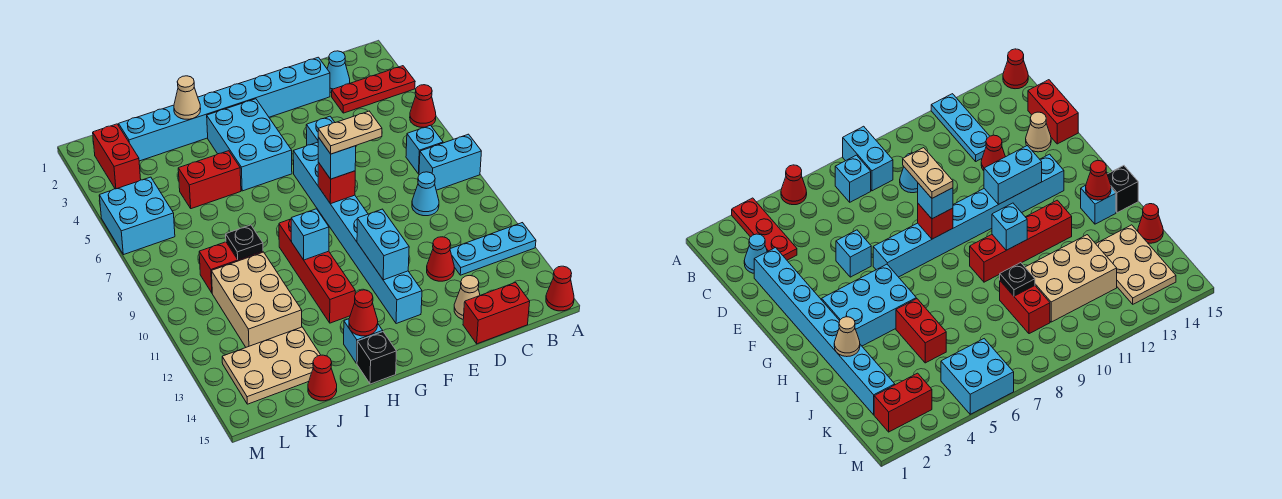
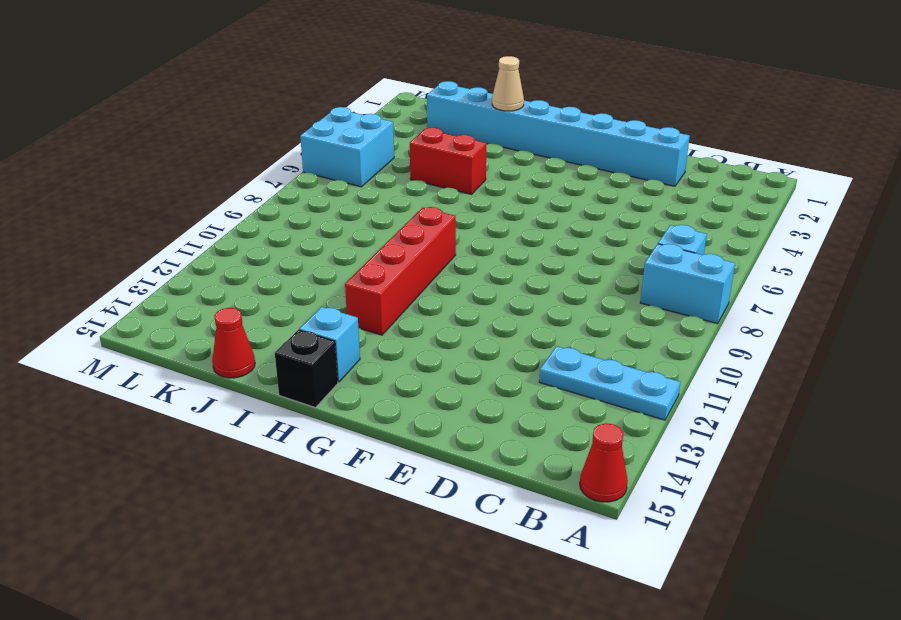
none -> red 1x3 plate [332,66,415,113]
none -> red 1x1 cone [410,85,436,127]
none -> cyan 1x1 cone [327,51,350,93]
none -> cyan 1x1 cone [412,172,439,216]

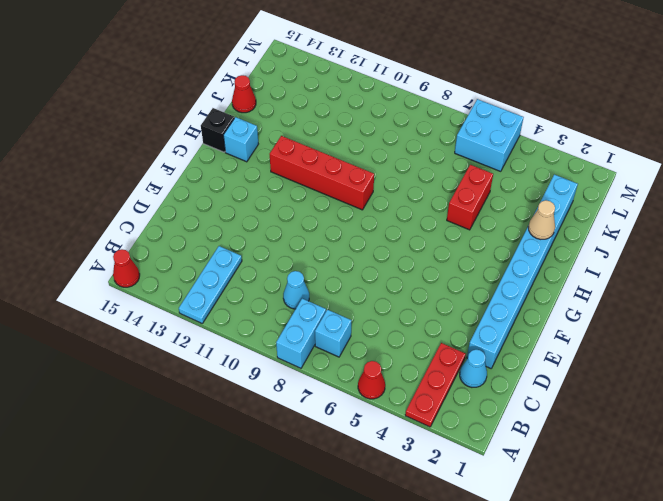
none -> red 1x2 brick [463,282,530,344]
none -> red 1x1 cone [427,237,454,281]
none -> tan 1x1 cone [454,276,480,319]
none -> cyan 1x1 brick [306,116,335,145]

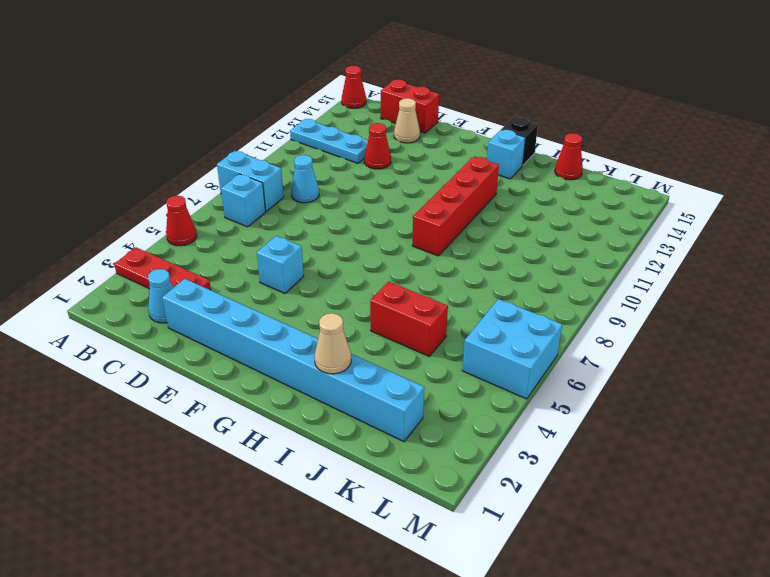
none -> cyan 1x8 brick [293,142,422,324]
none -> cyan 2x3 brick [207,99,292,191]
none -> red 1x2 brick [199,242,263,293]
none -> tan 2x3 brick [211,252,302,347]

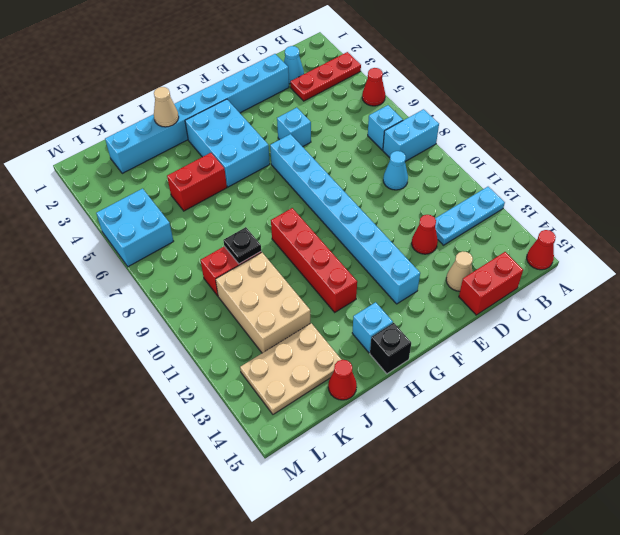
none -> red 1x2 brick [93,124,141,189]
none -> red 1x1 brick [318,162,355,204]
none -> cyan 1x2 brick [357,209,409,280]
none -> cyan 1x1 brick [291,209,329,260]

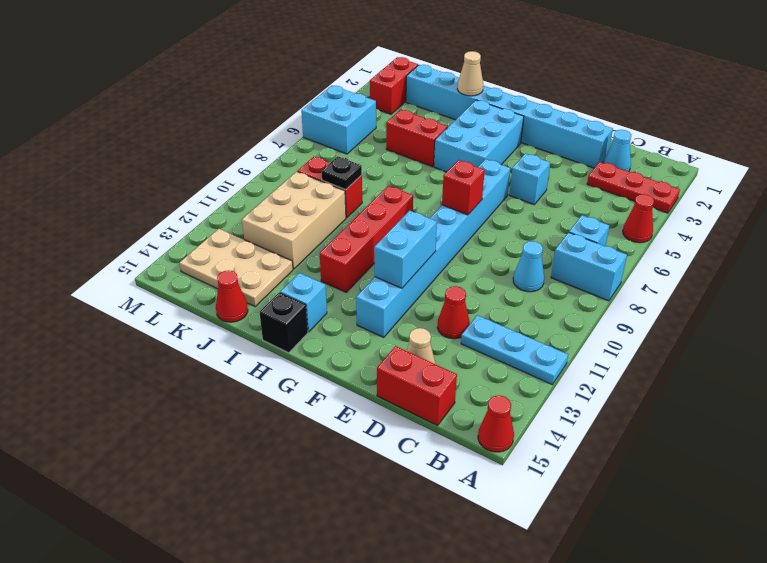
none -> cyan 1x1 brick [291,209,329,260]
none -> red 1x1 cone [349,290,378,336]
none -> cyan 1x1 brick [318,137,356,179]
none -> tan 1x2 plate [318,111,382,154]

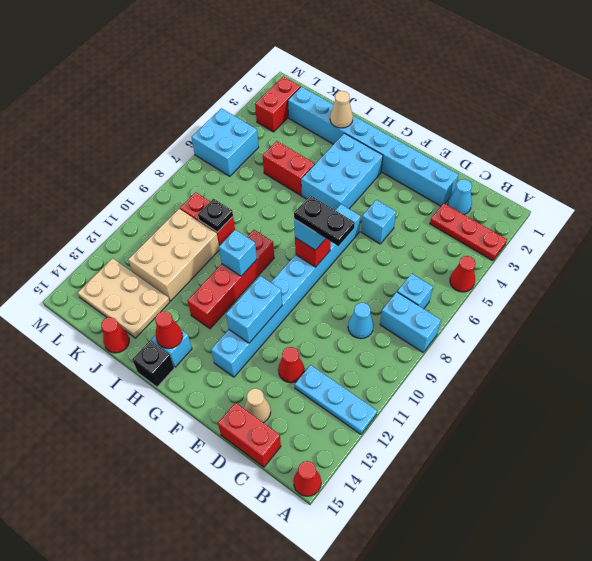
black 1x2 plate [294,195,355,246] -> tan 1x2 plate [318,111,382,154]

